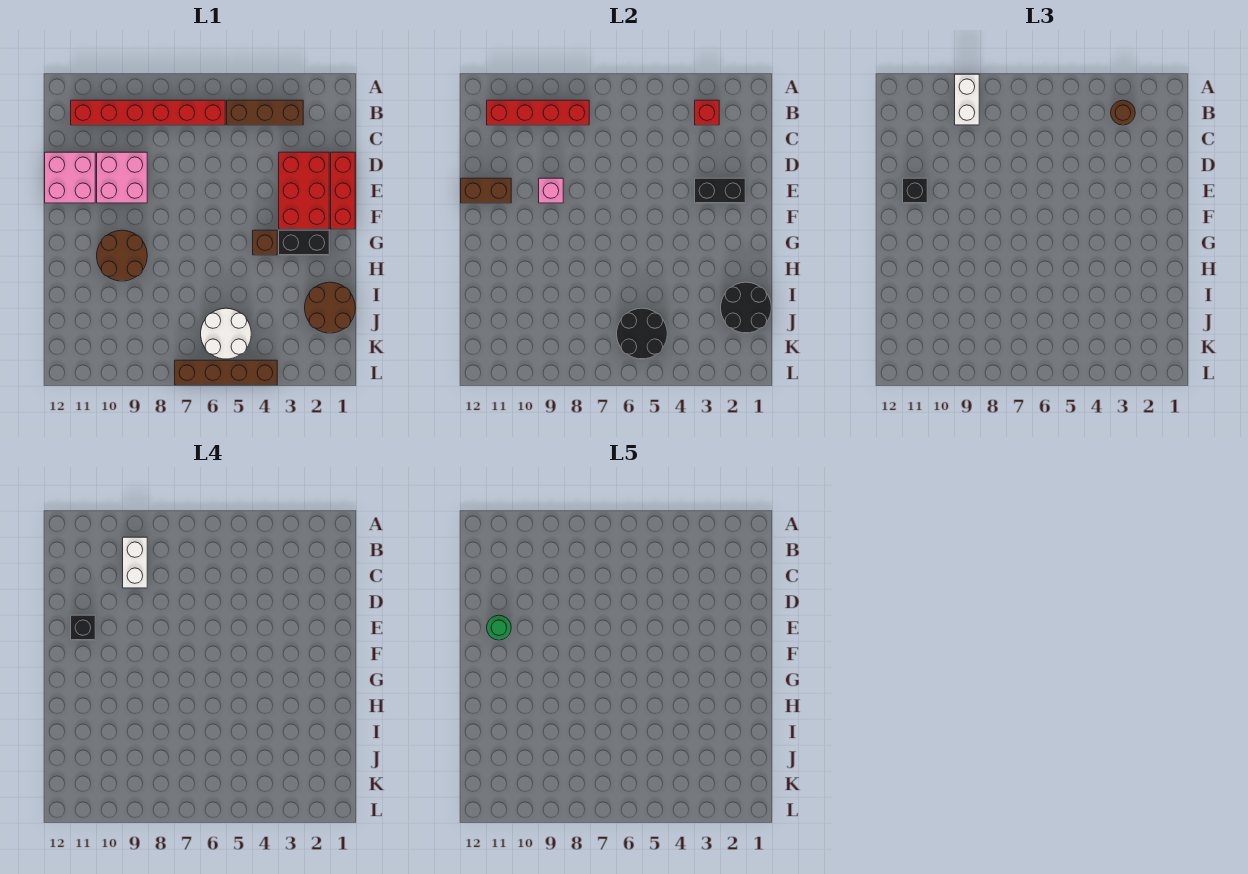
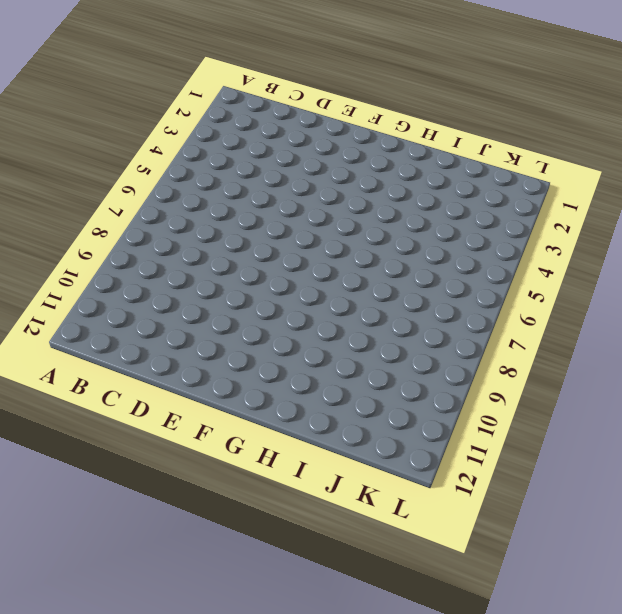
none -> brown 1x3 brick [227,100,303,125]
none -> red 1x6 brick [71,100,225,125]
none -> red 1x3 brick [331,152,355,229]

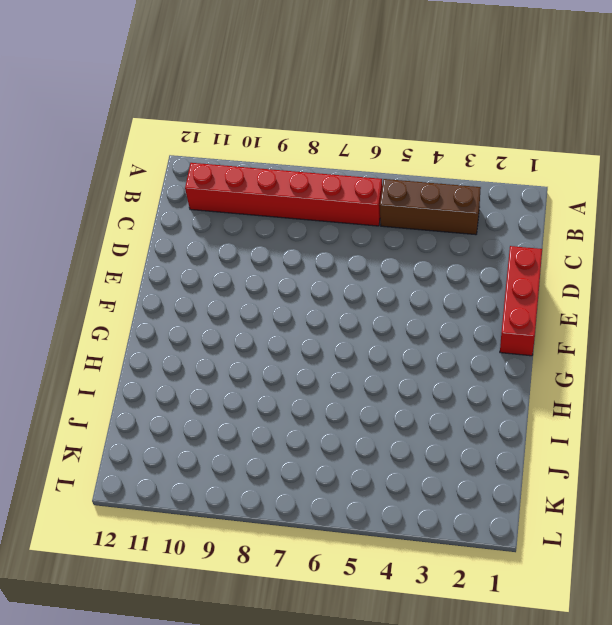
none -> red 2x3 brick [279,152,329,229]
none -> pink 2x2 brick [97,152,147,203]
none -> pink 2x2 brick [45,152,95,203]

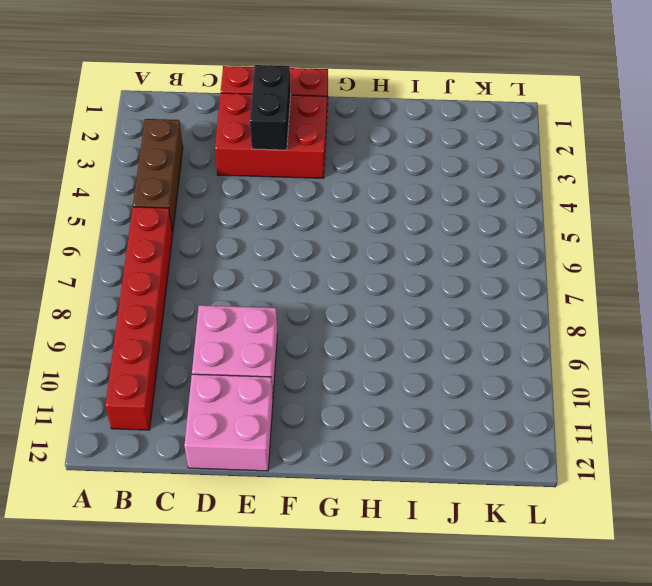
none -> black 1x2 brick [279,230,329,255]
none -> brown 1x1 brick [253,230,277,255]
none -> brown 2x2 round brick [97,230,147,281]

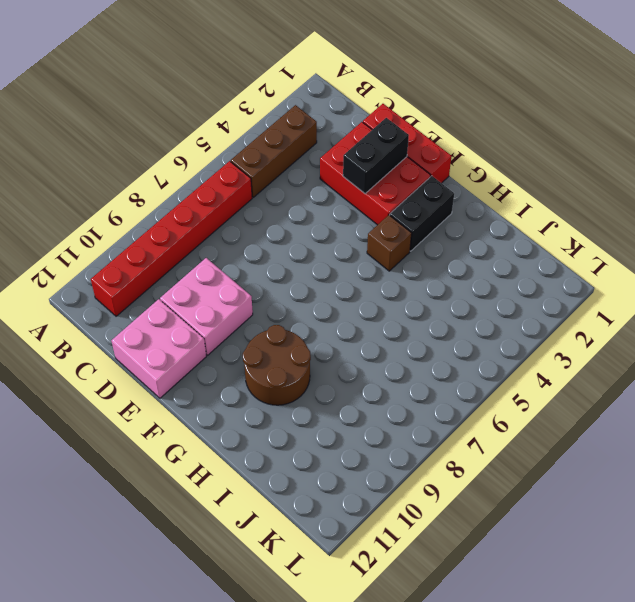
none -> brown 2x2 round brick [305,282,355,333]
none -> white 2x2 round brick [201,308,251,359]
none -> brown 1x4 brick [175,360,277,385]

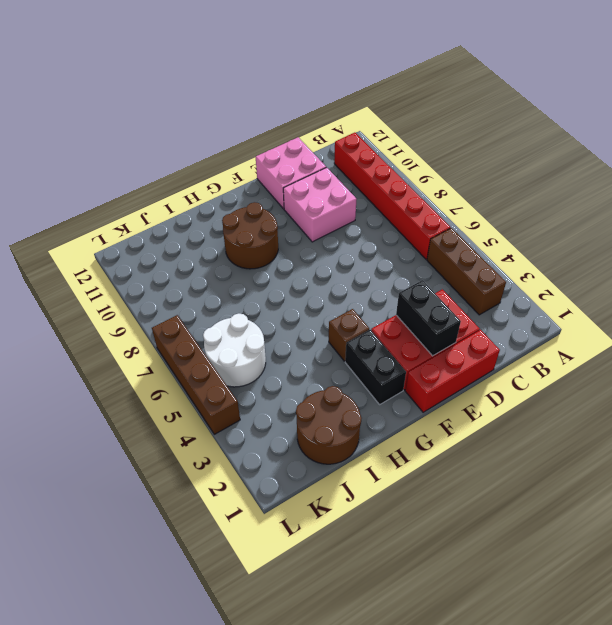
none -> red 1x1 brick [695,100,719,125]
none -> red 1x4 brick [487,100,589,125]
none -> pink 1x1 brick [539,178,563,203]

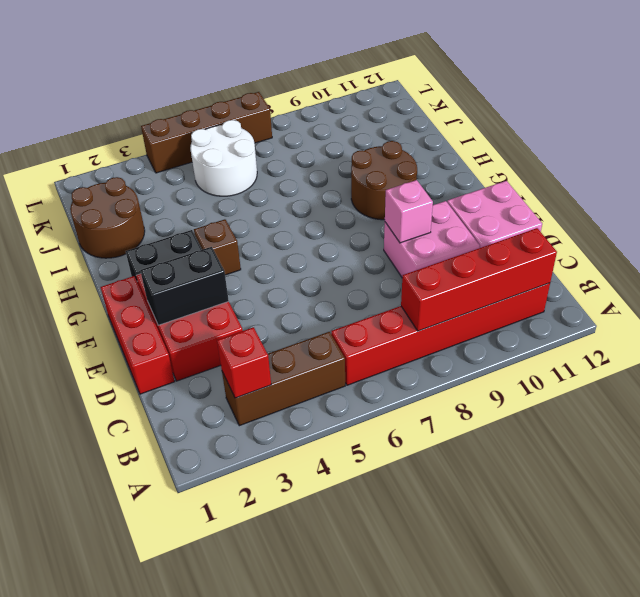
none -> brown 1x2 brick [461,178,511,203]
none -> black 2x2 round brick [721,282,771,333]
none -> black 2x2 round brick [617,308,667,359]

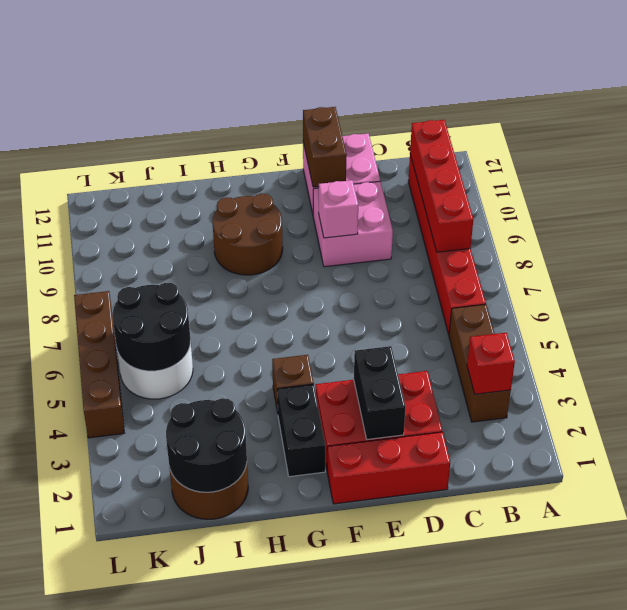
none -> white 1x2 brick [955,74,979,125]
none -> brown 1x1 round brick [1111,100,1135,125]
none -> black 1x1 brick [903,178,927,203]

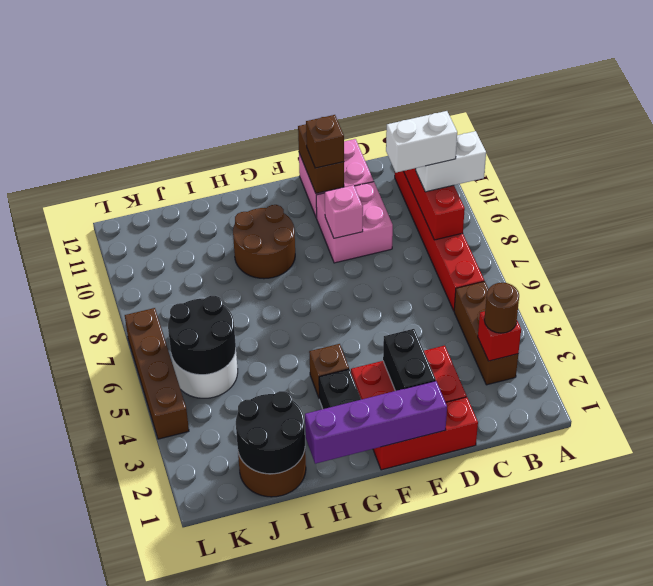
purple 1x4 brick [305,381,447,464] -> none
brown 1x1 brick [306,115,344,168] -> black 1x1 brick [903,178,927,203]
none -> black 1x1 brick [71,615,95,640]
none -> green 1x1 round brick [487,615,511,640]

